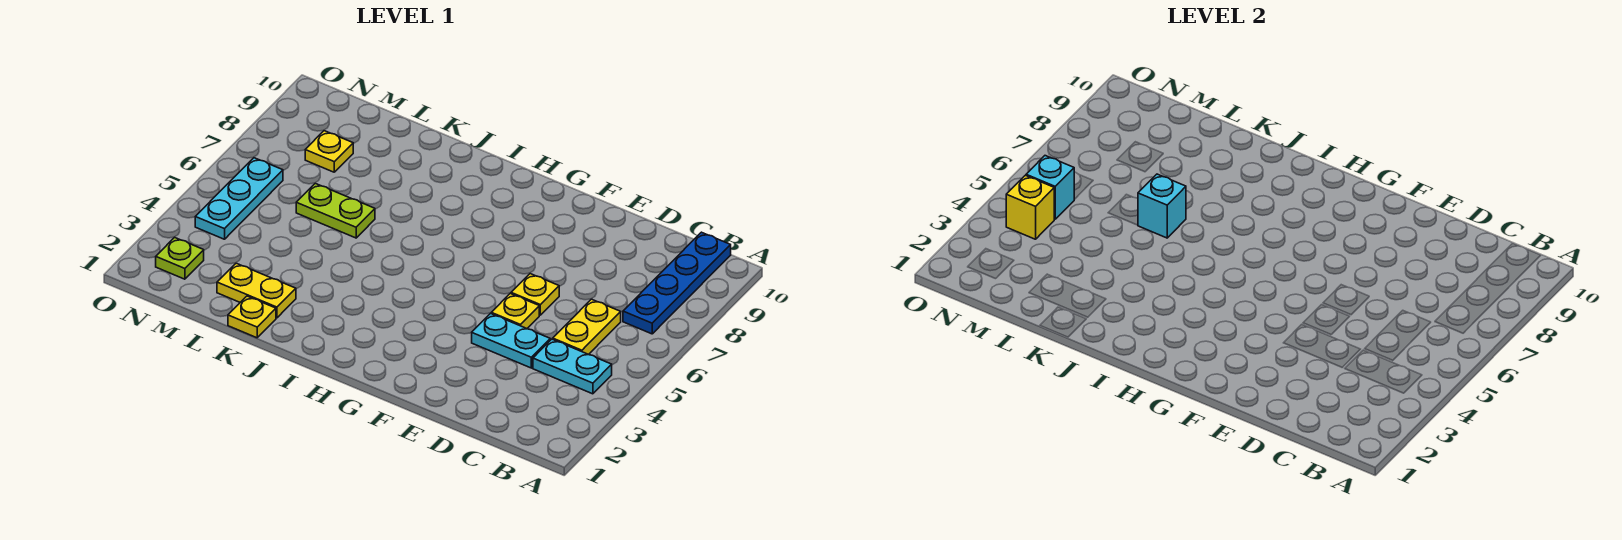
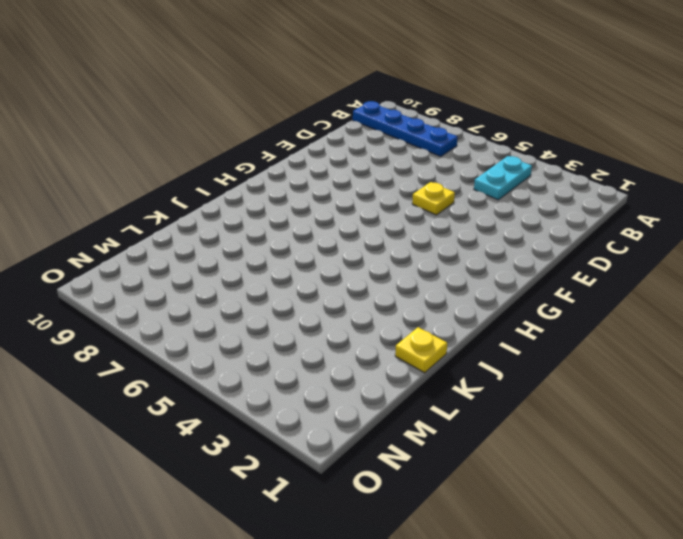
none -> yellow 1x2 plate [553,299,621,354]
none -> cyan 1x2 plate [472,314,550,368]
none -> yellow 1x1 plate [511,274,559,315]

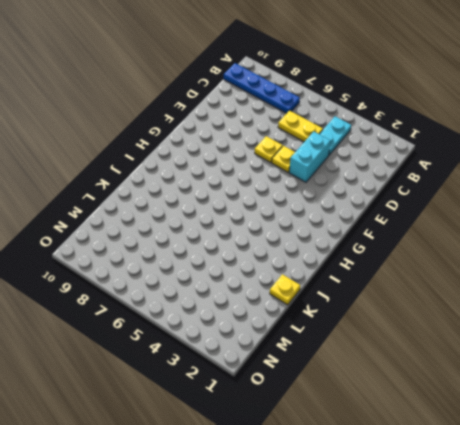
cyan 1x2 brick [289,131,331,182] -> cyan 1x2 plate [472,314,550,368]
none -> yellow 1x2 plate [217,263,296,318]
none -> lime 1x2 plate [296,183,375,238]
none -> yellow 1x1 plate [305,131,353,172]

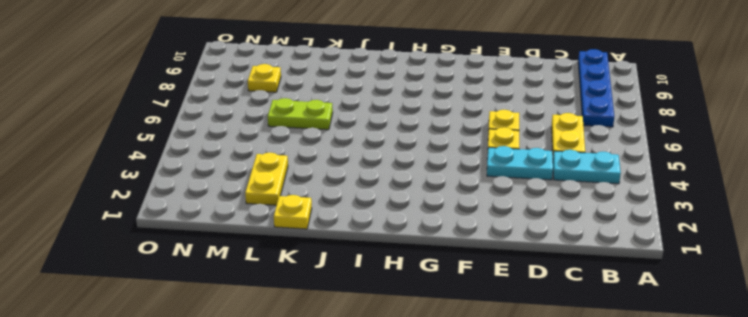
yellow 1x2 plate [245,153,288,205] -> yellow 1x2 plate turned to [217,263,296,318]
none -> lime 1x1 plate [156,237,204,279]
none -> cyan 1x3 plate [195,158,283,239]
none -> cyan 1x1 brick [1138,174,1186,238]

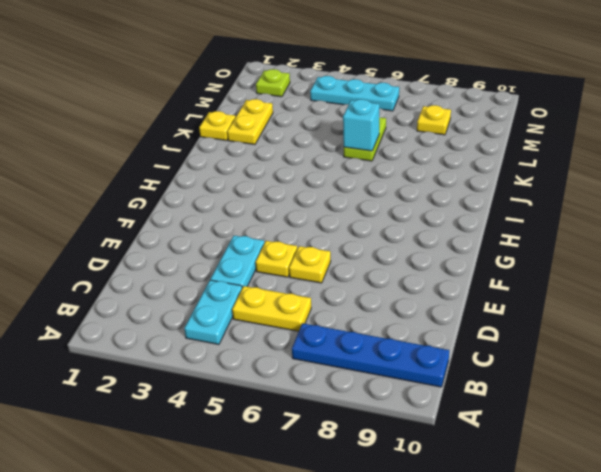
none -> yellow 1x1 brick [1006,175,1054,239]
none -> cyan 1x1 brick [1026,156,1074,219]

